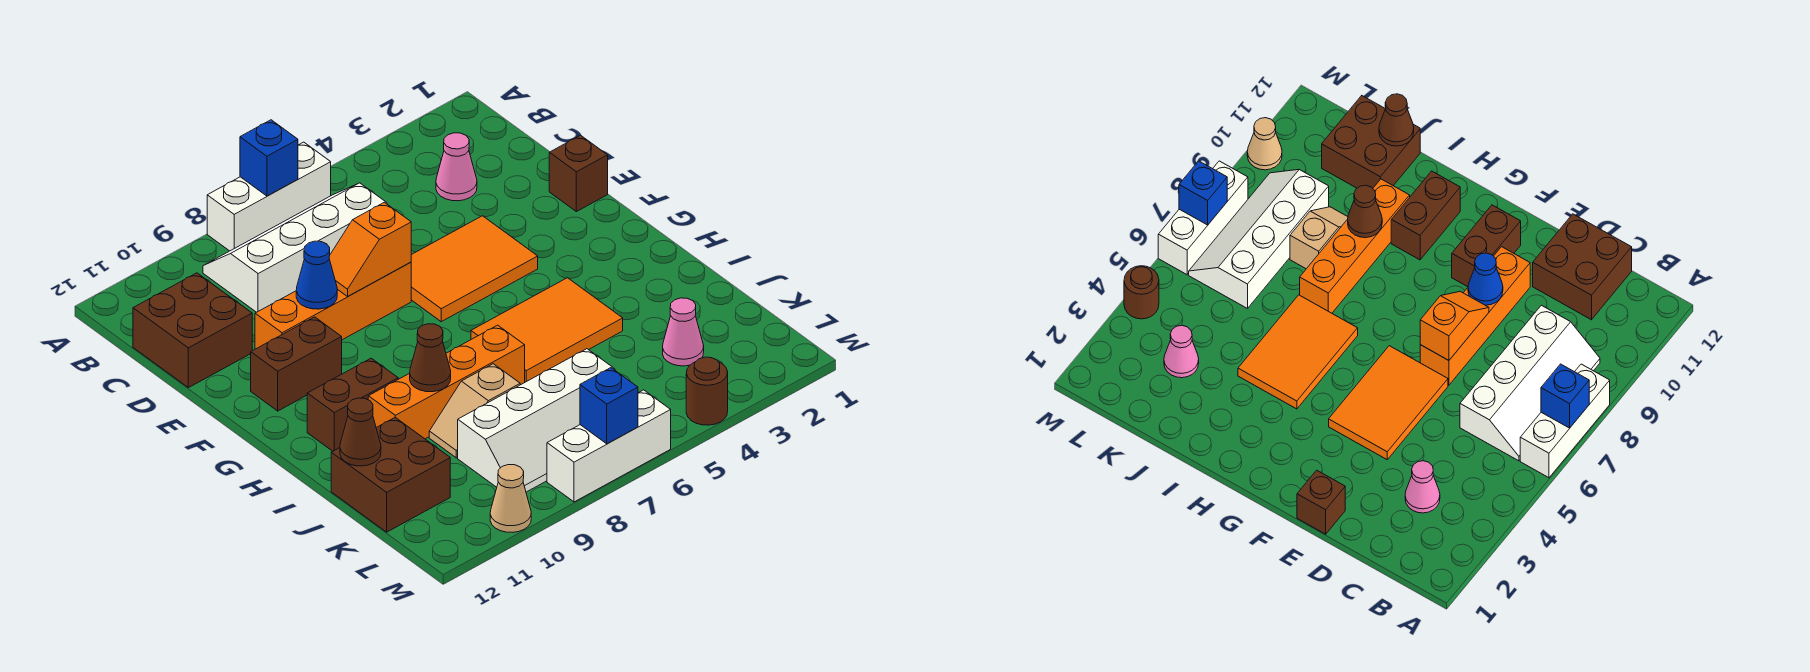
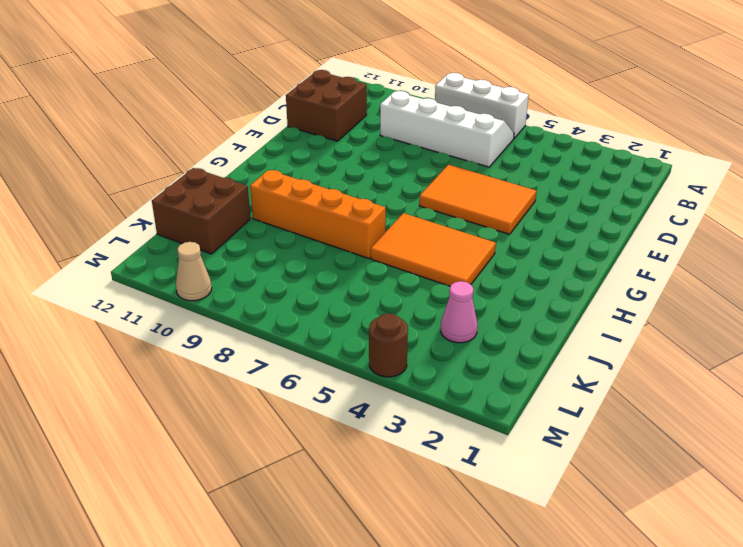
none -> pink 1x1 cone [436,133,477,201]
none -> brown 1x1 brick [549,135,608,212]
none -> orange 1x4 brick [255,262,411,349]

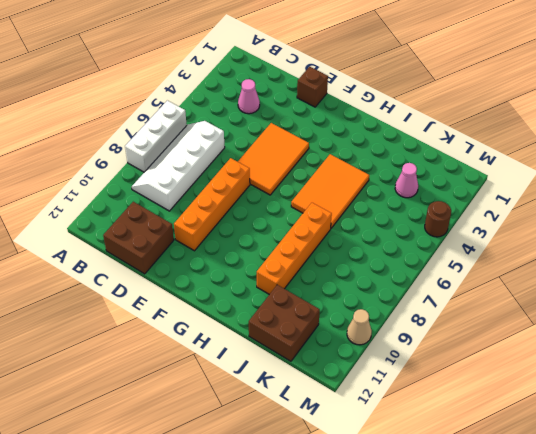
none -> brown 1x2 brick [251,317,342,411]
none -> brown 1x2 brick [307,358,398,451]
none -> tan 1x2 slope [429,364,520,458]

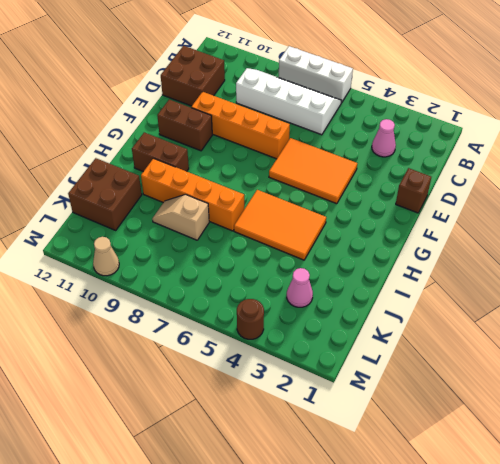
none -> white 2x4 slope [458,349,615,492]
none -> white 1x3 brick [547,390,671,502]
none -> blue 1x1 brick [240,120,298,196]

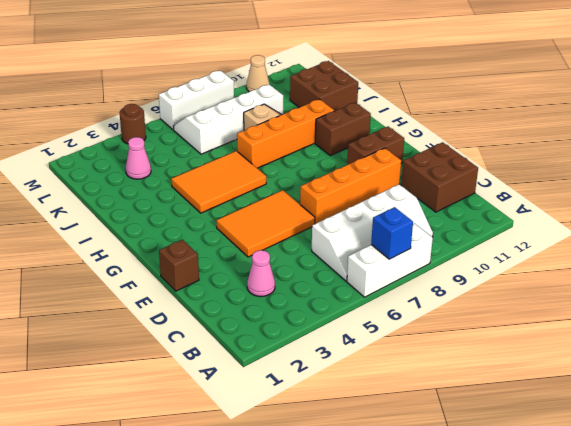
none -> orange 1x2 slope [329,202,411,296]
none -> blue 1x1 cone [296,241,337,309]
none -> brown 1x1 cone [410,324,451,392]

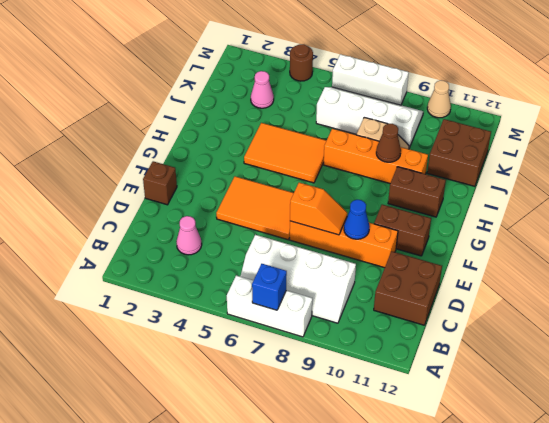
none -> brown 1x1 cone [340,398,381,466]
none -> blue 1x1 brick [580,368,638,444]

